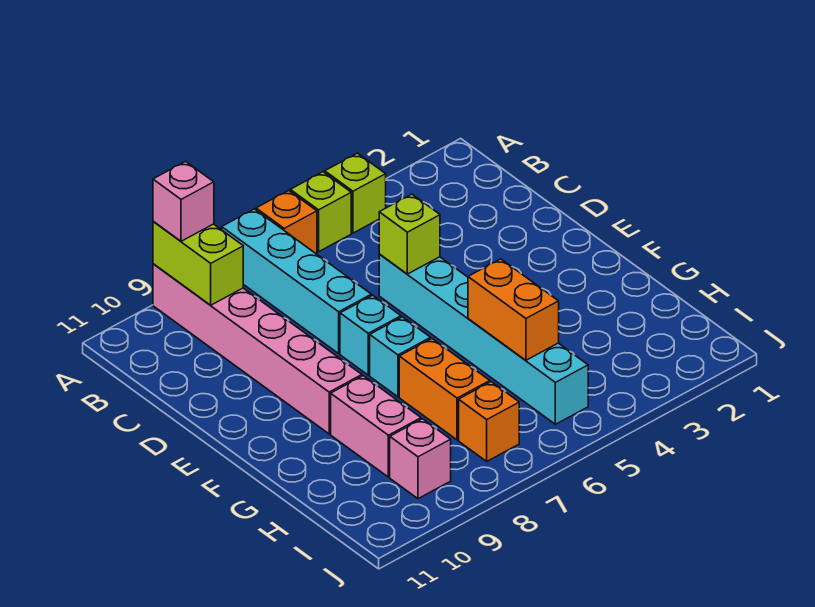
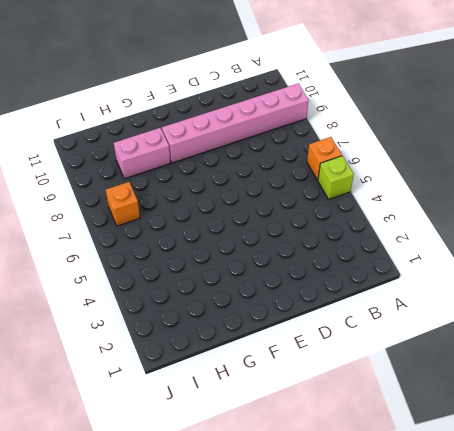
none -> lime 1x1 brick [325,153,386,233]
none -> cyan 1x4 brick [222,209,371,353]
none -> cyan 1x6 brick [379,254,588,424]

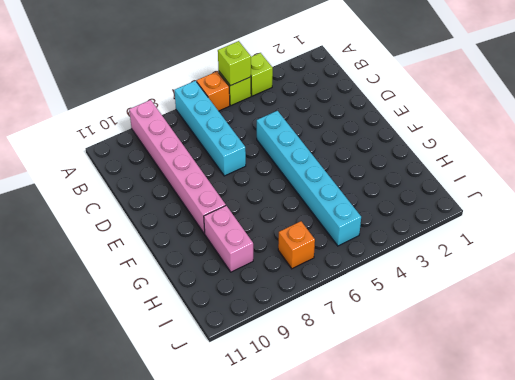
lime 1x1 brick [218,41,251,86] -> lime 1x1 brick moved to [379,194,440,274]
none -> cyan 1x1 brick [340,295,401,375]
none -> cyan 1x1 brick [370,317,431,397]
none -> orange 1x2 brick [399,339,490,440]

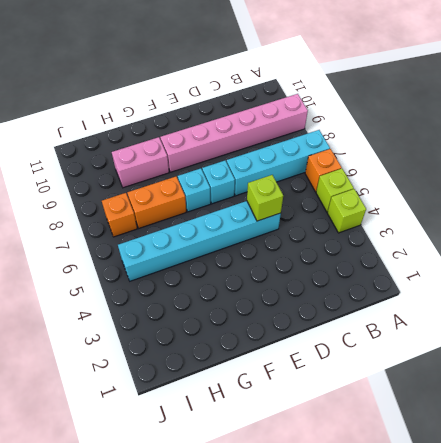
none -> pink 1x1 brick [390,419,451,499]
none -> lime 1x2 brick [153,221,243,305]
none -> orange 1x2 brick [468,259,559,360]

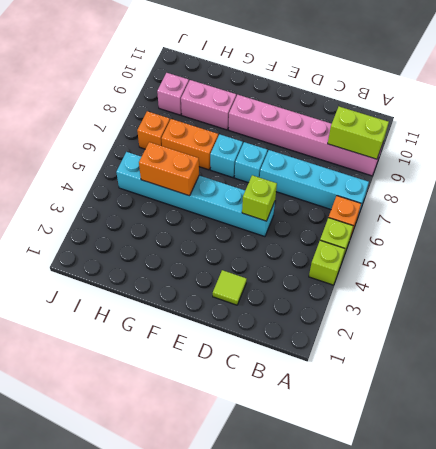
lime 1x1 tile [213,270,247,305] -> none
none -> pink 1x1 brick [153,161,214,241]

